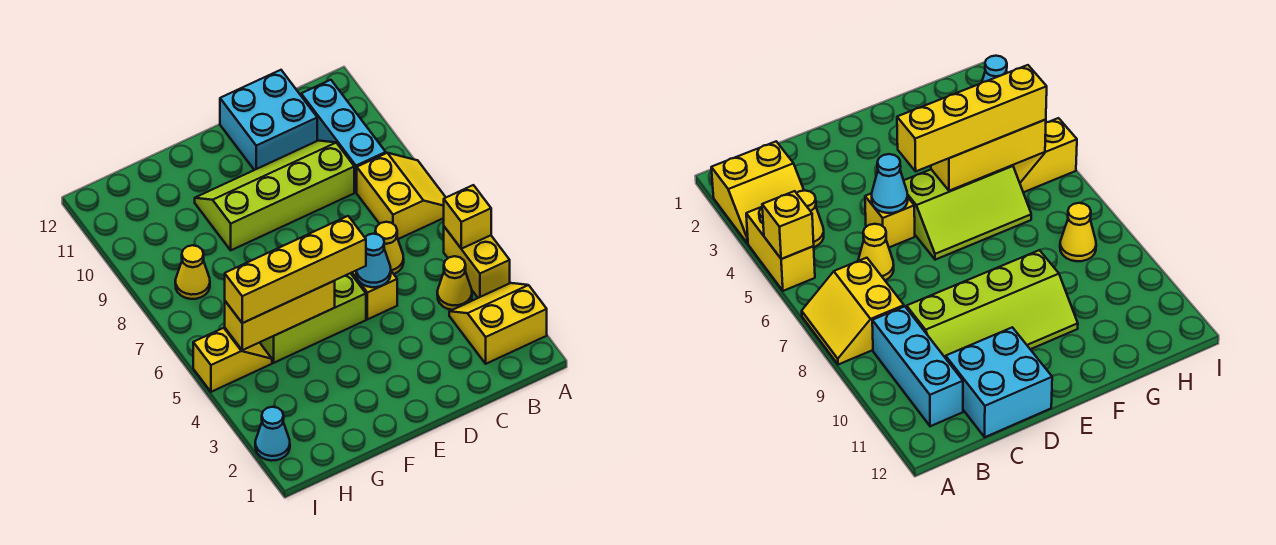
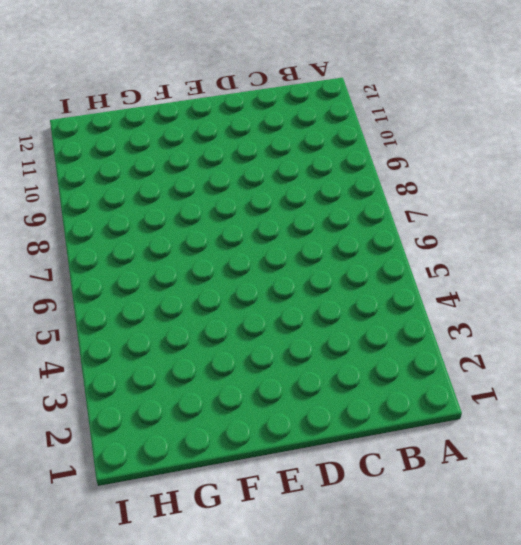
none -> yellow 2x2 slope [449,283,547,364]
none -> yellow 1x2 brick [444,227,510,298]
none -> yellow 2x2 slope [357,153,446,239]

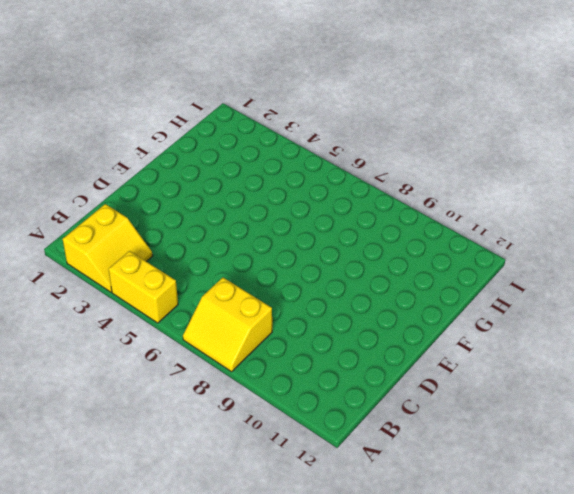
none -> yellow 1x1 cone [437,256,472,310]
none -> cyan 1x3 brick [301,80,386,192]
none -> yellow 1x1 cone [375,222,404,274]

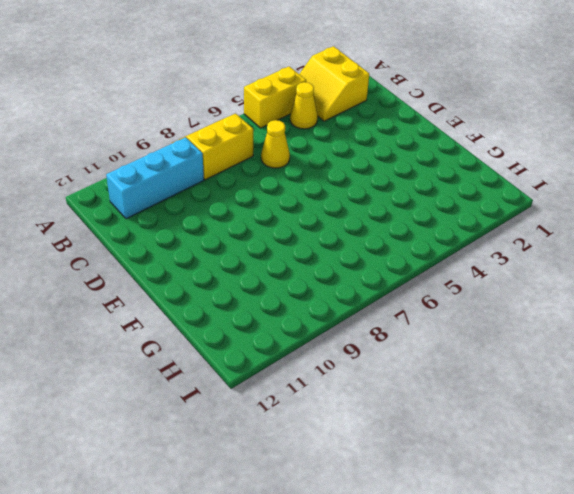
none -> lime 2x4 slope [195,141,354,250]
none -> cyan 2x2 brick [220,70,317,170]
none -> yellow 1x1 brick [351,271,397,319]

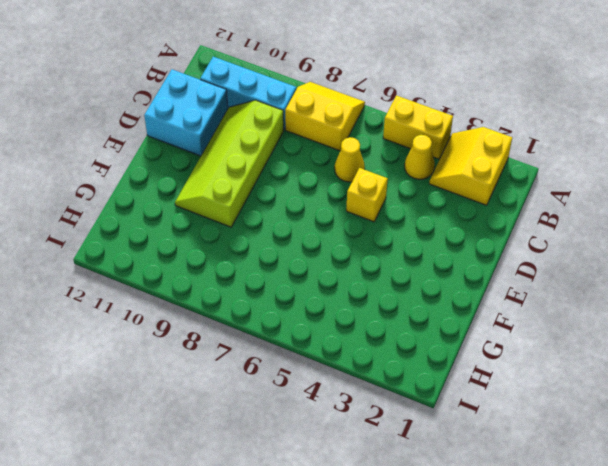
none -> lime 2x3 slope [260,273,366,363]
none -> yellow 1x2 slope [193,328,272,392]
none -> yellow 1x1 cone [175,245,210,299]

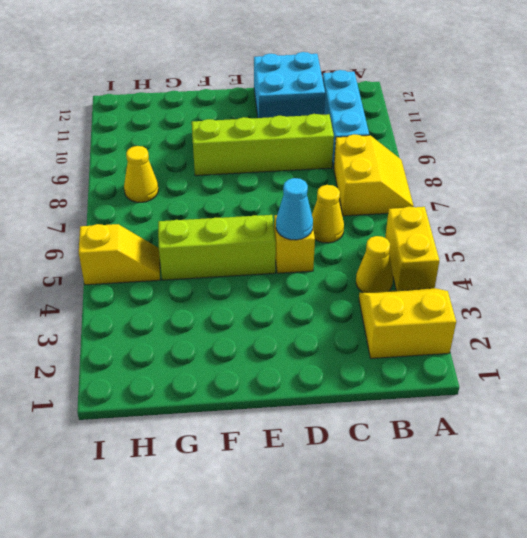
none -> cyan 1x1 cone [255,407,290,461]
none -> yellow 1x1 brick [444,185,491,249]
none -> yellow 1x3 brick [225,281,335,350]

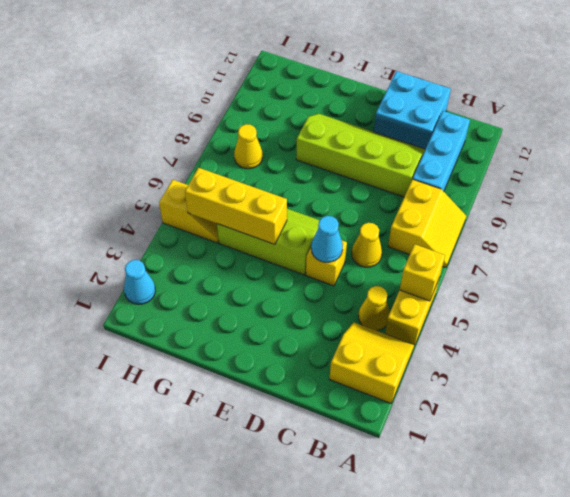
none -> yellow 1x4 brick [225,216,366,323]

